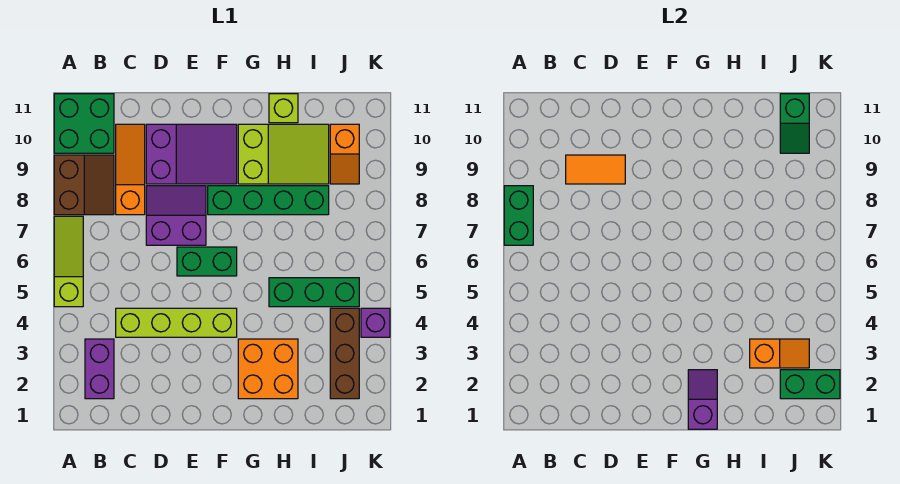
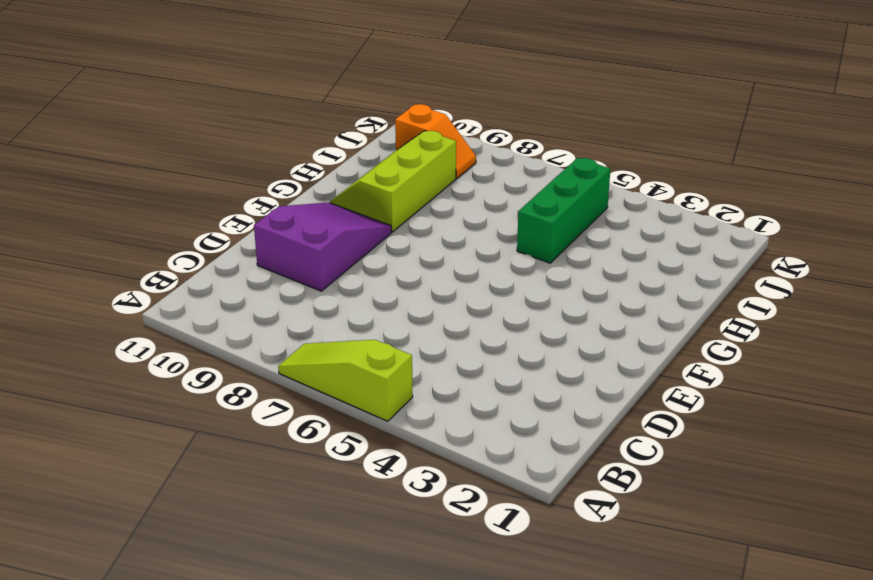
lime 2x3 slope [330,131,456,232] -> lime 2x3 slope turned to [238,124,329,184]
none -> brown 2x2 slope [54,155,114,215]
none -> green 2x2 brick [54,94,114,153]
none -> purple 1x2 brick [85,339,114,399]

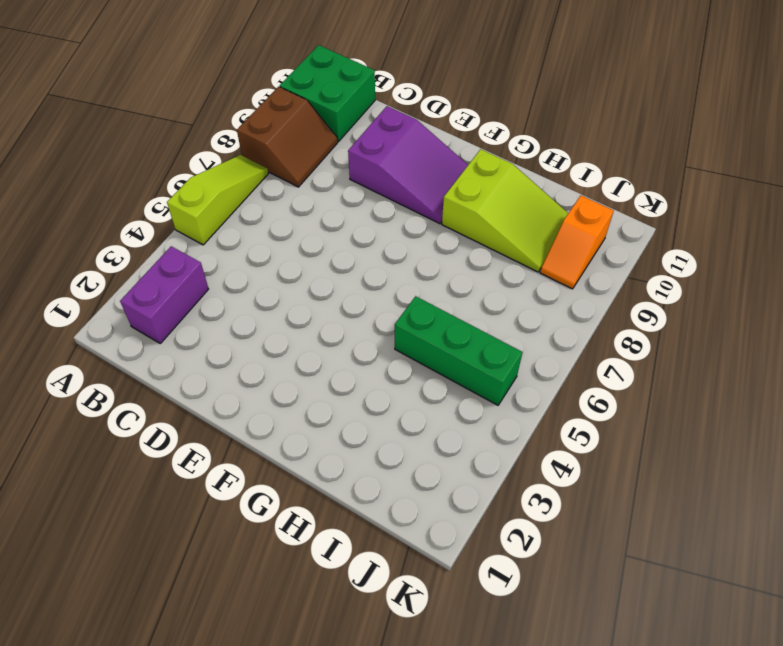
none -> lime 1x4 brick [116,308,237,337]
none -> orange 1x3 slope [116,124,145,215]
none -> purple 2x2 slope [146,186,206,245]

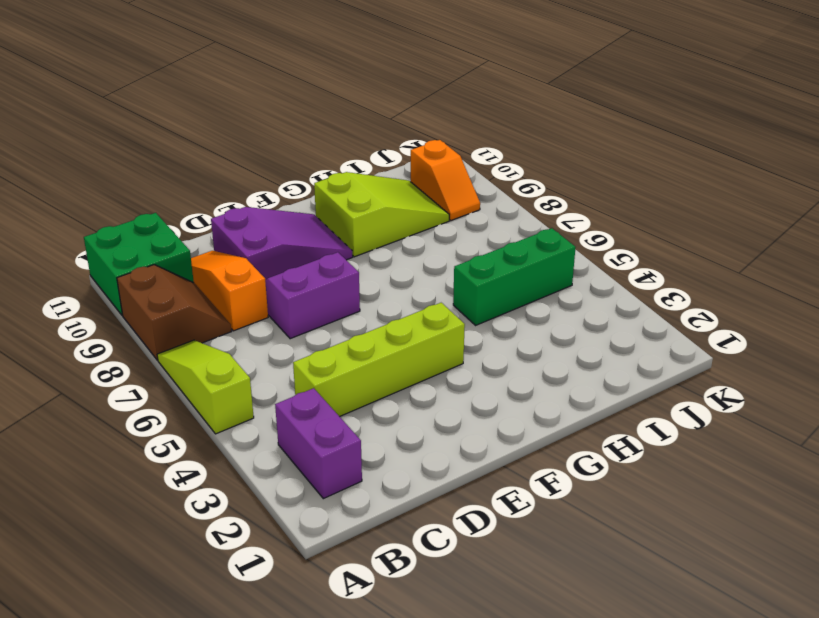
none -> green 1x2 brick [177,247,237,276]
none -> green 1x4 brick [208,186,329,215]
none -> orange 2x2 brick [238,339,298,399]

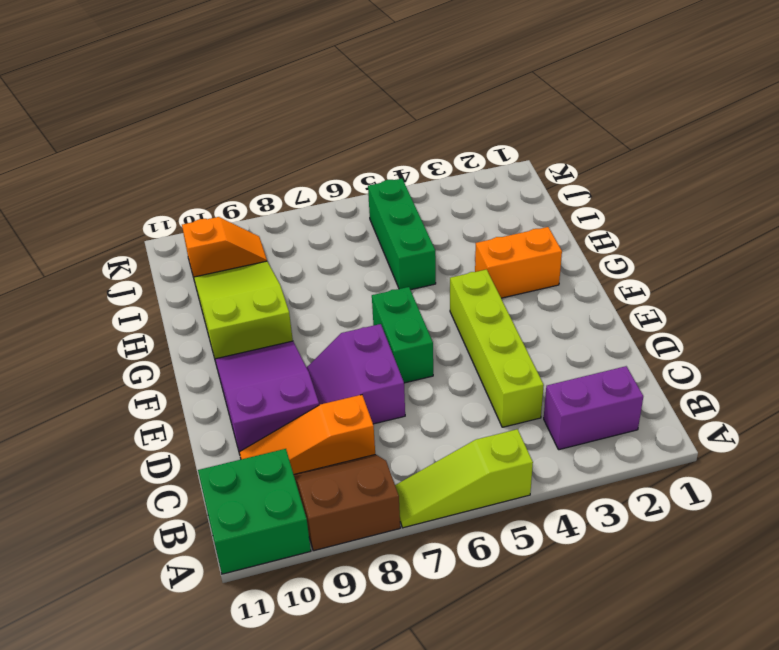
orange 1x2 brick [475,227,562,298] -> orange 2x2 brick [238,339,298,399]
none -> green 1x4 brick [208,186,329,215]
none -> lime 1x1 brick [269,94,298,123]
none -> brown 1x3 brick [330,308,359,399]

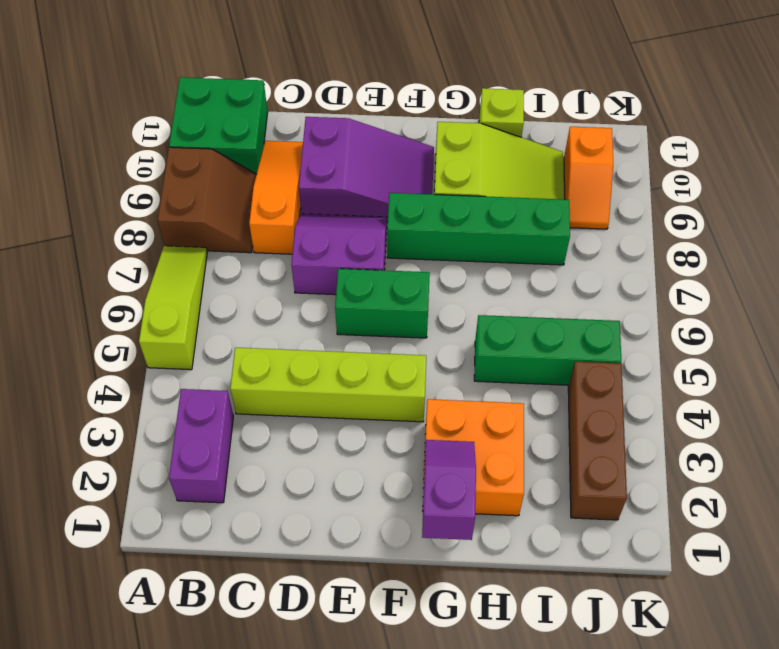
none -> purple 1x1 brick [361,308,390,337]
none -> green 1x2 brick [504,186,533,245]
none -> orange 1x2 tile [566,155,625,184]

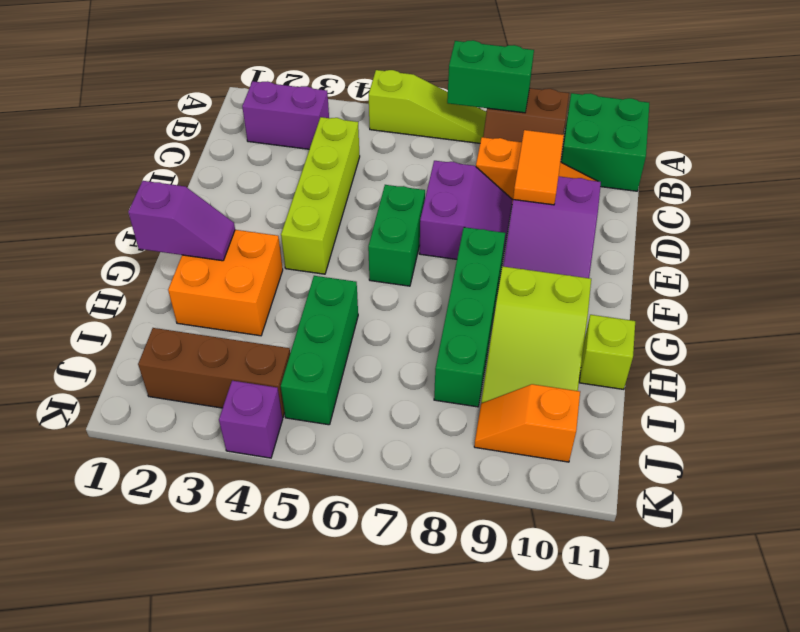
none -> orange 1x2 slope [750,339,809,368]
none -> green 1x2 brick [780,370,840,399]
none -> green 1x2 slope [780,94,809,153]

